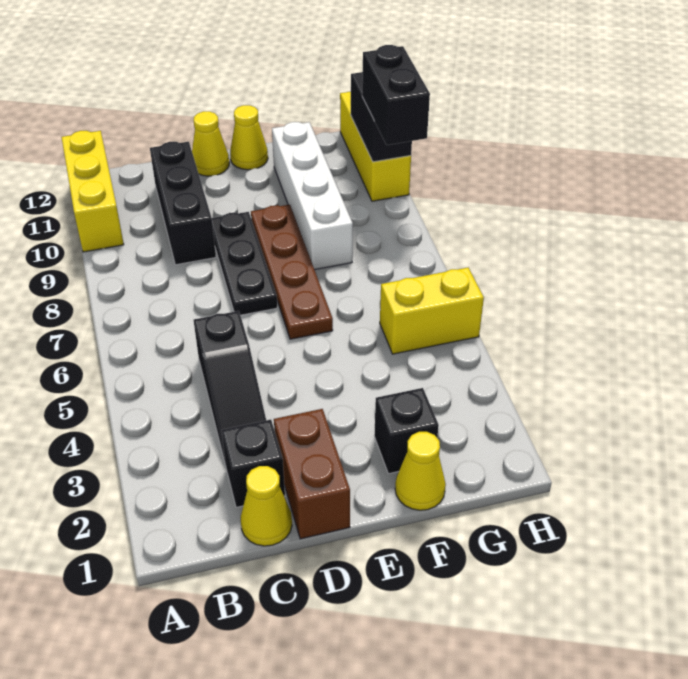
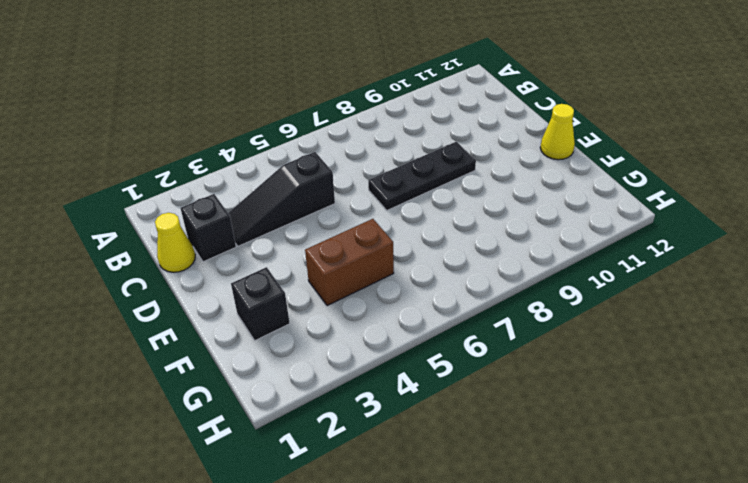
brown 1x2 brick [305,219,394,306] -> brown 1x2 brick moved to [274,409,350,539]
none -> yellow 1x3 brick [61,131,124,252]
none -> black 1x3 brick [150,142,216,265]
none -> yellow 1x1 cone [192,111,229,176]

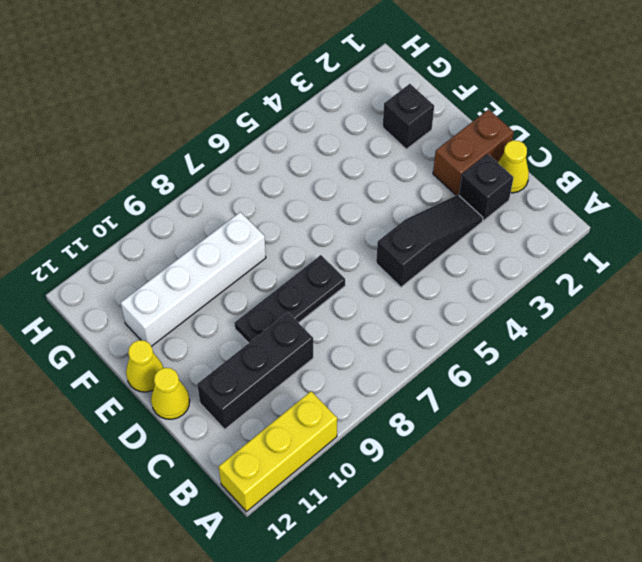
none -> brown 1x4 plate [251,205,333,339]
none -> yellow 1x1 cone [395,432,446,510]
none -> yellow 1x2 brick [380,268,484,354]

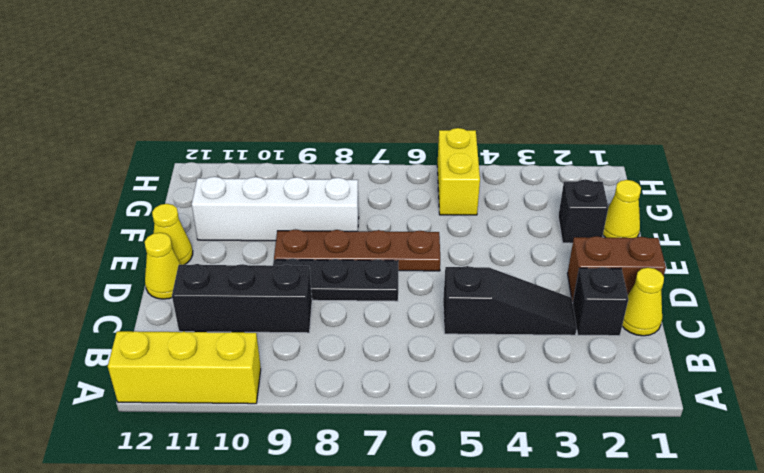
none -> yellow 1x3 brick [340,92,411,201]
none -> black 1x2 brick [351,72,412,162]
none -> black 1x2 brick [362,45,430,145]

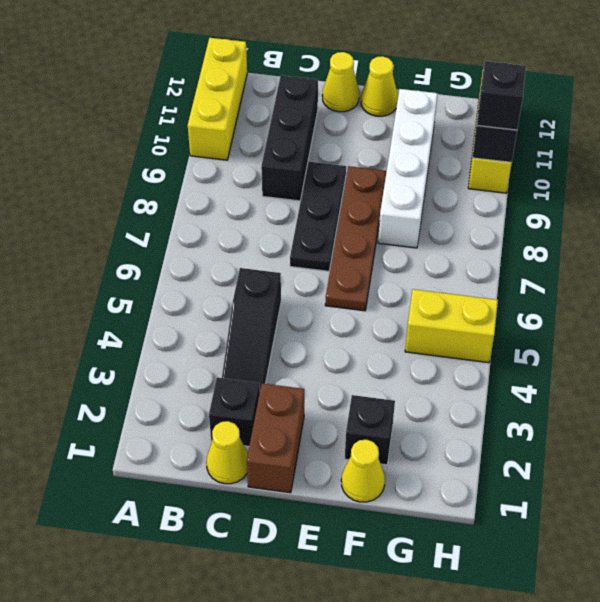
black 1x1 brick [477,61,526,130] -> black 1x2 brick [362,45,430,145]

